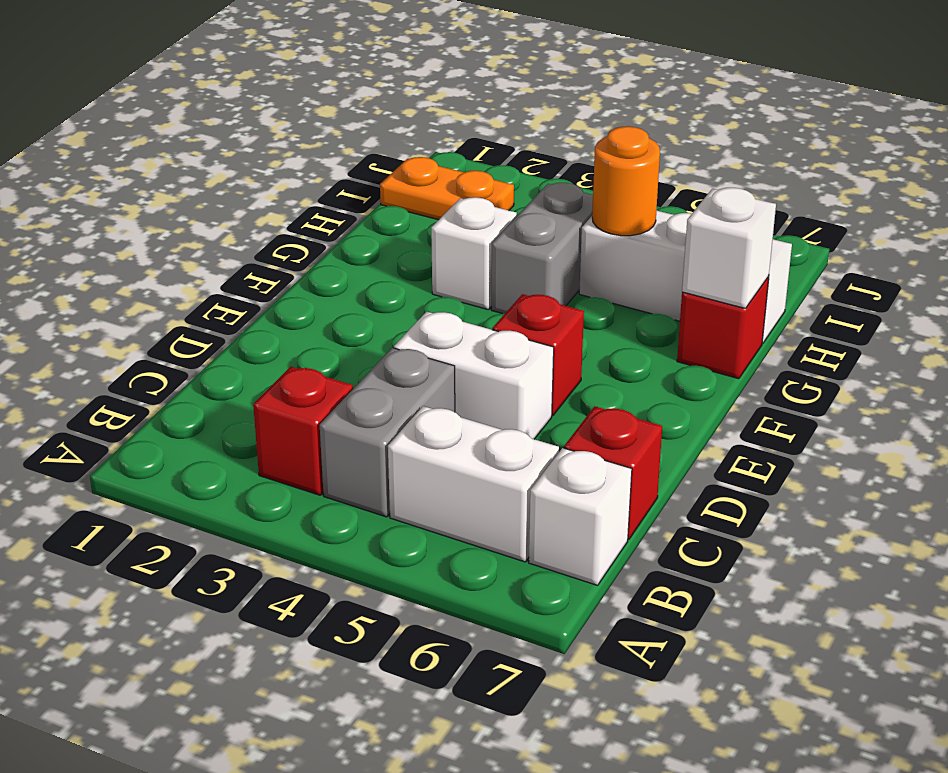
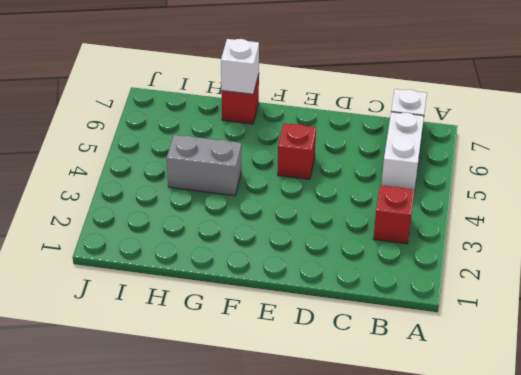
none -> grey 1x2 brick [320,348,455,517]
none -> red 1x1 brick [564,406,662,539]
none -> white 1x2 brick [394,312,554,439]

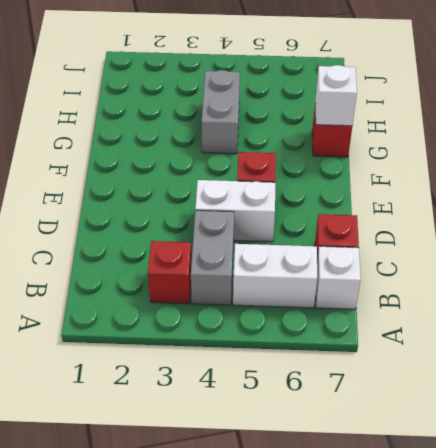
none -> white 1x1 brick [431,197,517,309]
none -> white 1x3 brick [579,210,792,343]
none -> orange 1x2 plate [380,157,514,220]

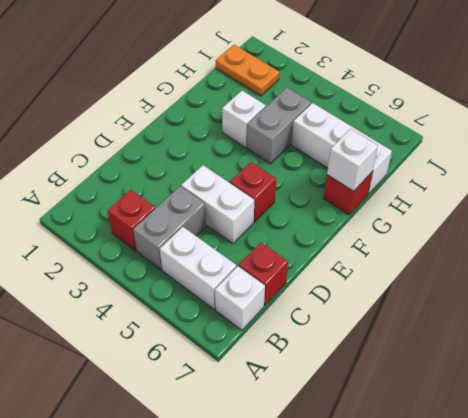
none -> orange 1x1 round brick [592,126,660,236]

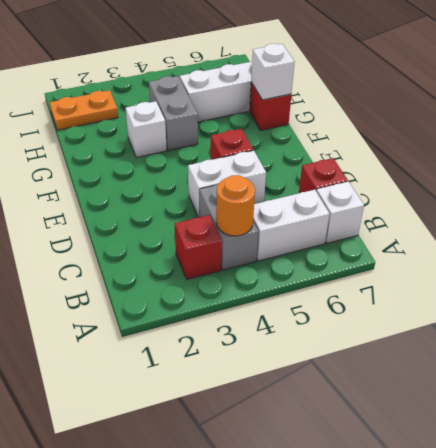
orange 1x1 round brick [216,175,255,236] -> orange 1x1 round brick moved to [592,126,660,236]

